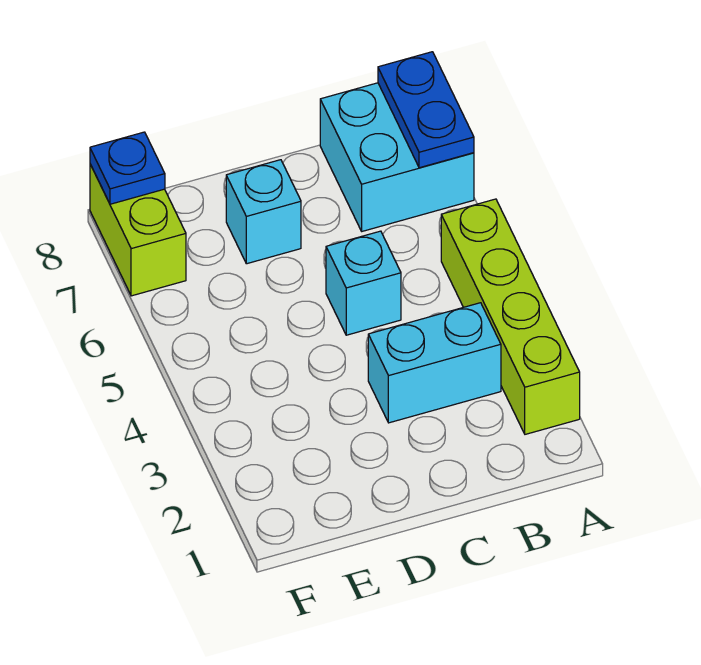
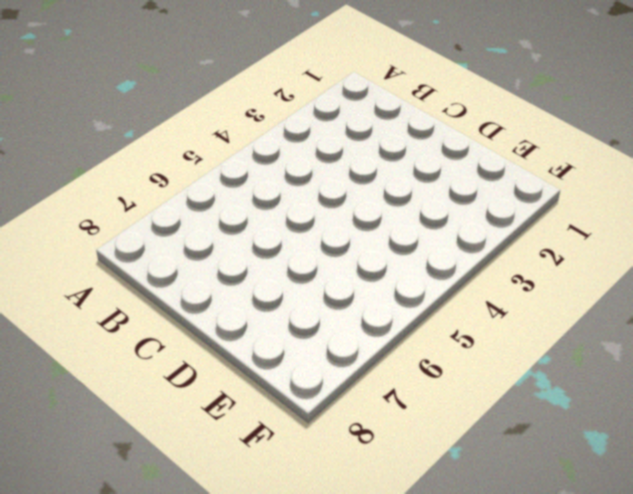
none -> lime 1x4 brick [441,199,580,434]
none -> cyan 2x2 brick [320,83,474,231]

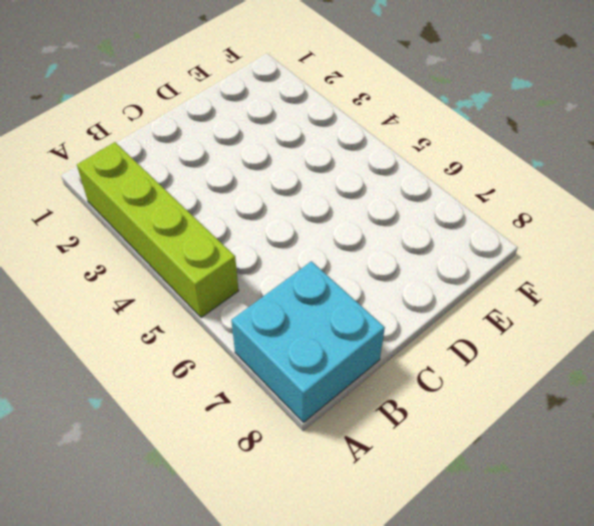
none -> cyan 1x2 brick [368,303,501,423]
none -> cyan 1x1 brick [326,231,401,335]

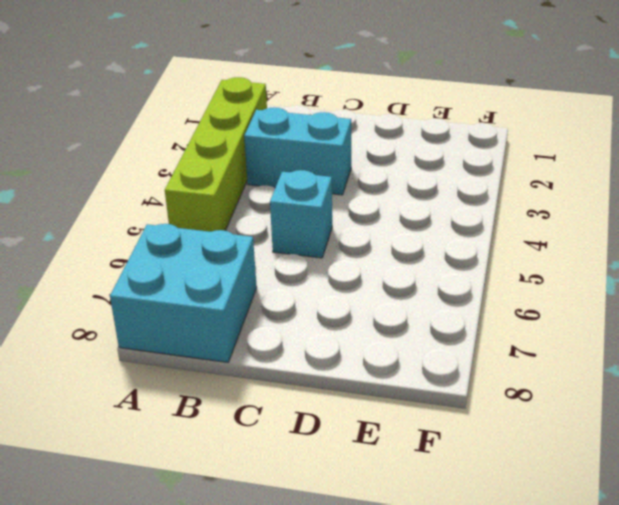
none -> cyan 1x1 brick [226,160,301,264]
none -> lime 1x2 brick [90,164,186,296]

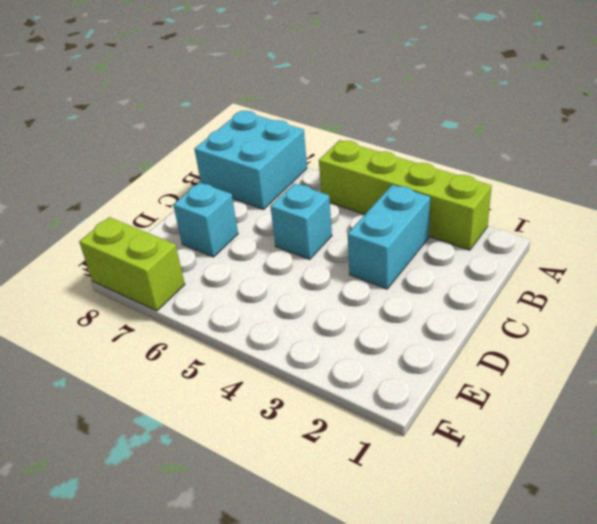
none -> blue 1x2 plate [378,52,474,168]
none -> blue 1x1 plate [90,132,165,204]

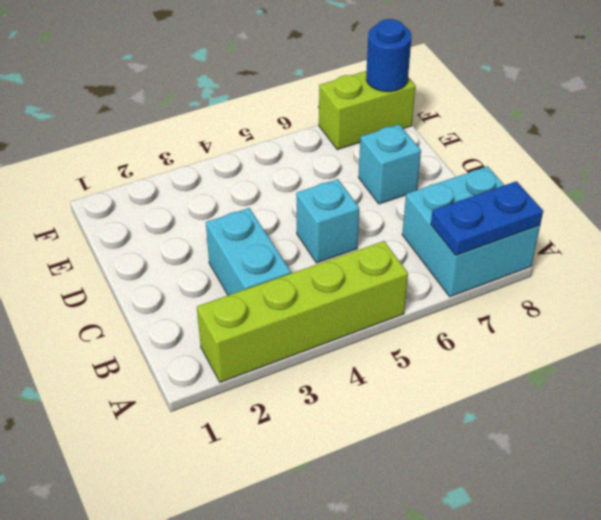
blue 1x1 round brick [366,19,411,92] -> blue 1x1 plate [90,132,165,204]

